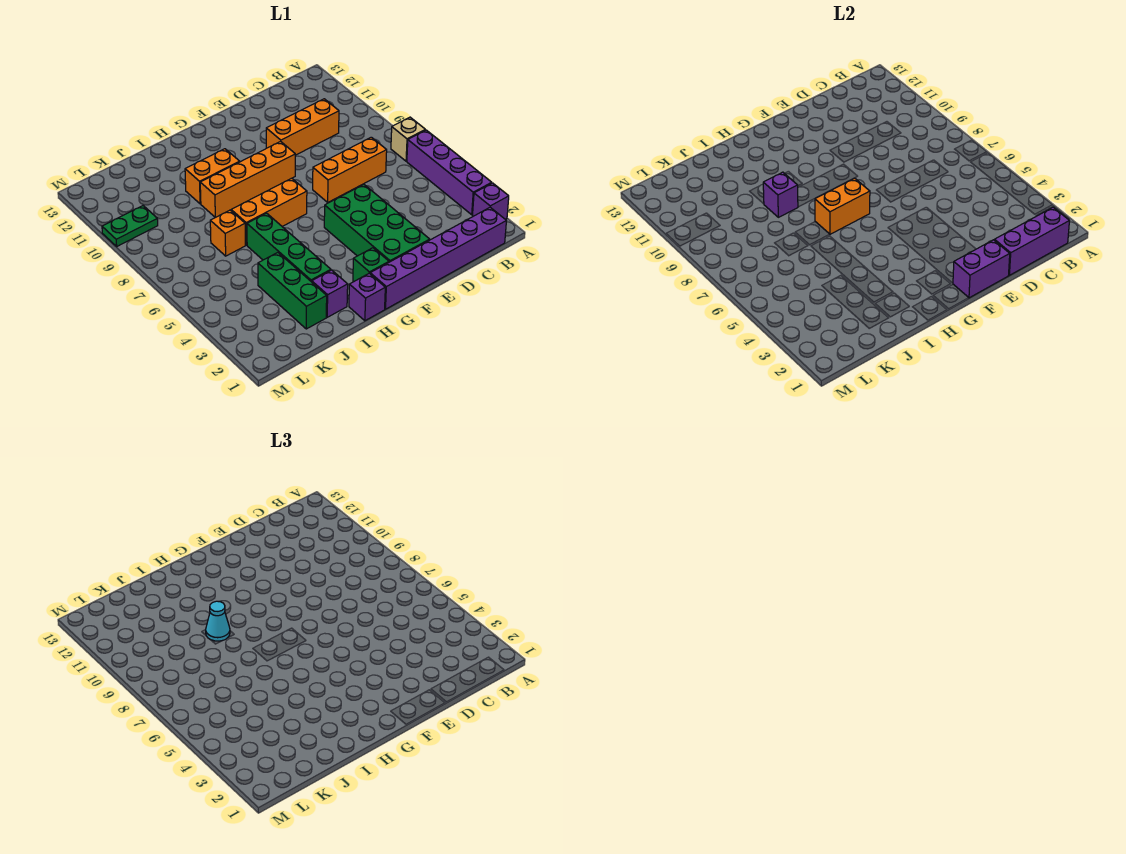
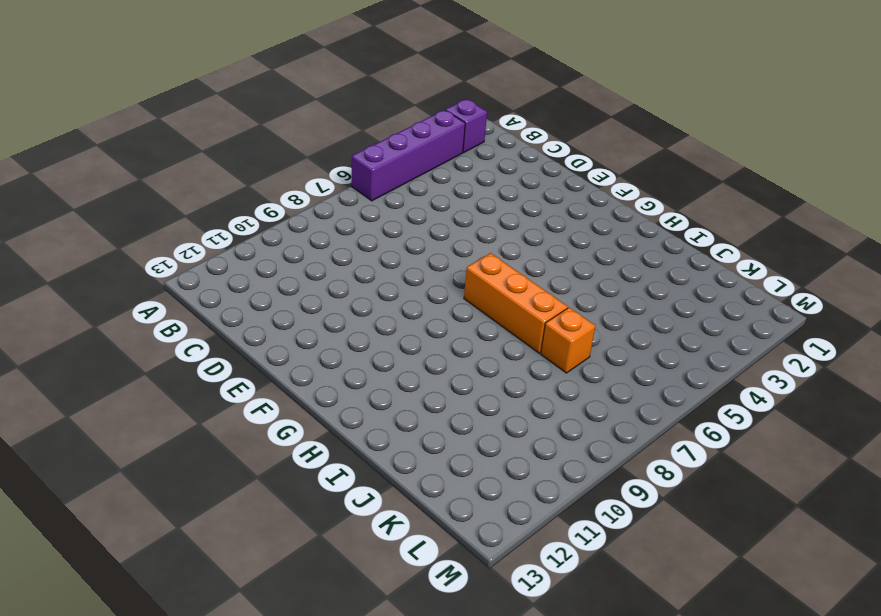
none -> tan 1x1 brick [391,117,425,161]
none -> purple 1x6 brick [370,207,506,309]
none -> orange 1x3 brick [313,137,387,202]

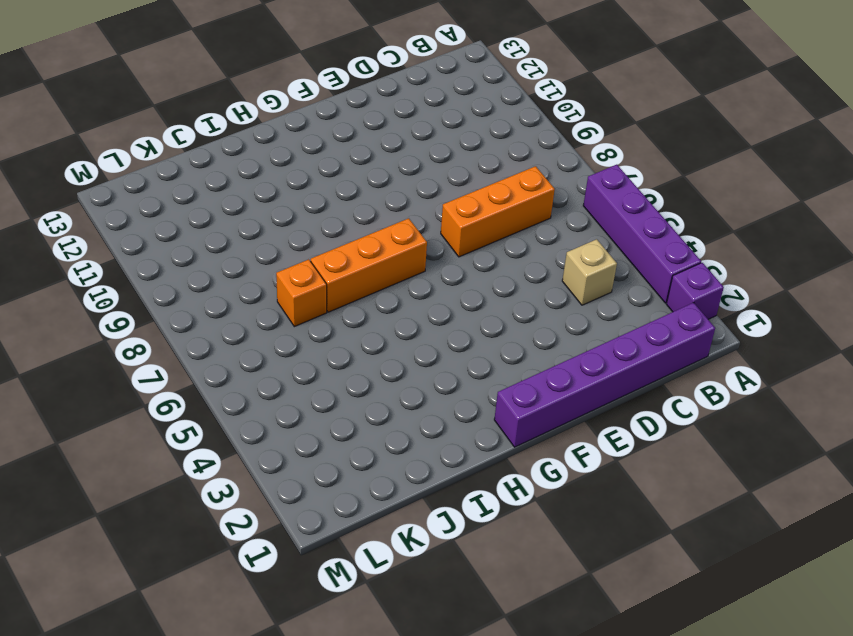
tan 1x1 brick [562,239,617,305] -> tan 1x1 brick moved to [391,117,425,161]
none -> orange 1x3 brick [266,99,339,155]
none -> green 2x4 brick [324,185,430,262]
none -> orange 1x4 brick [200,141,295,217]

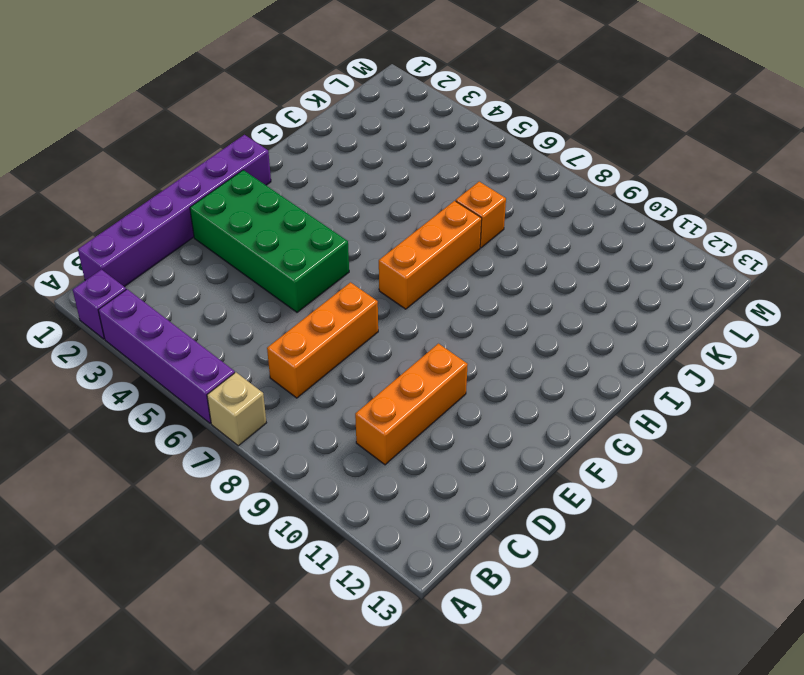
none -> orange 1x4 brick [200,141,295,217]
none -> green 1x1 brick [353,248,389,282]
none -> purple 1x1 brick [349,273,385,321]

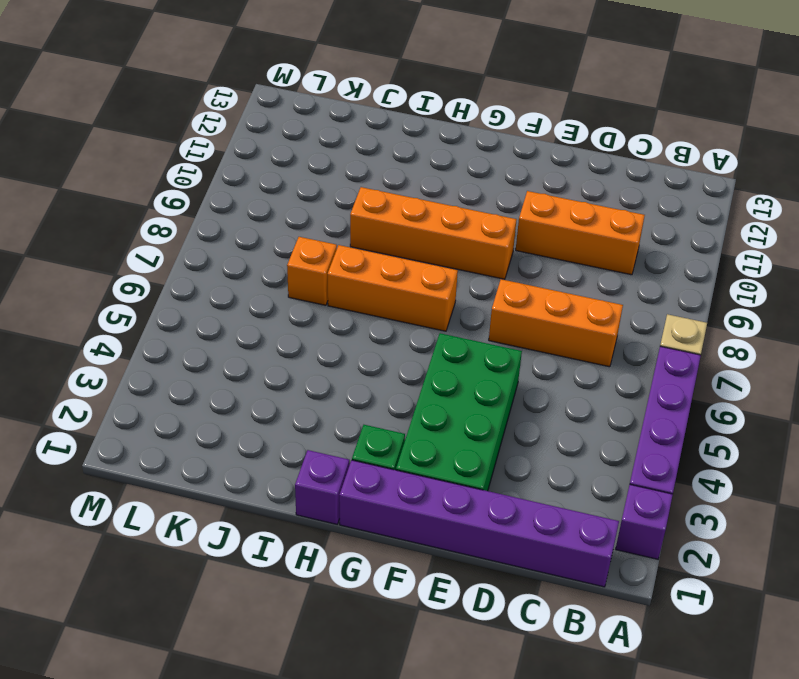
none -> orange 1x2 brick [185,149,240,204]
none -> purple 1x1 brick [312,270,348,317]
none -> green 1x4 brick [247,213,331,282]

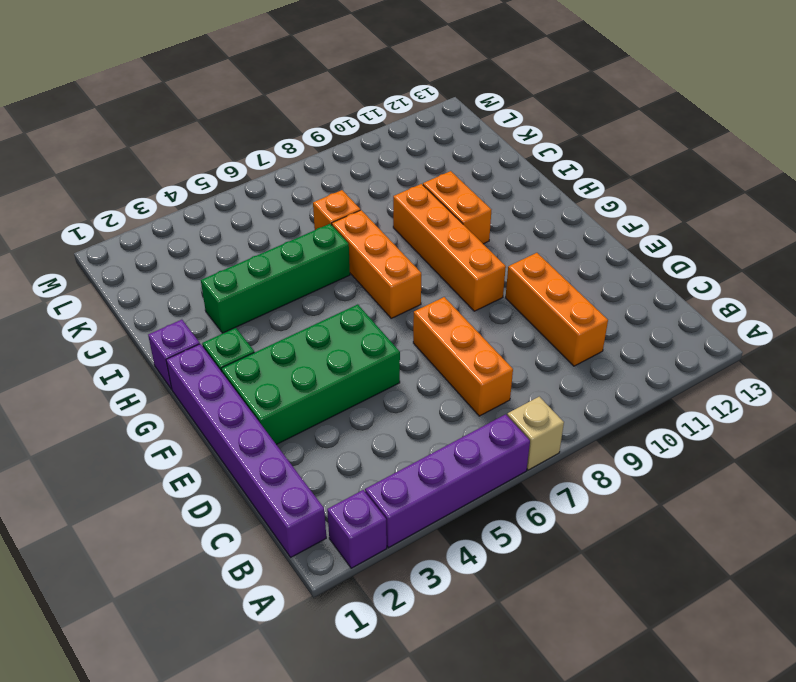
none -> purple 1x1 brick [312,270,348,317]
none -> green 1x3 brick [258,253,327,329]
none -> green 1x2 plate [102,206,158,246]

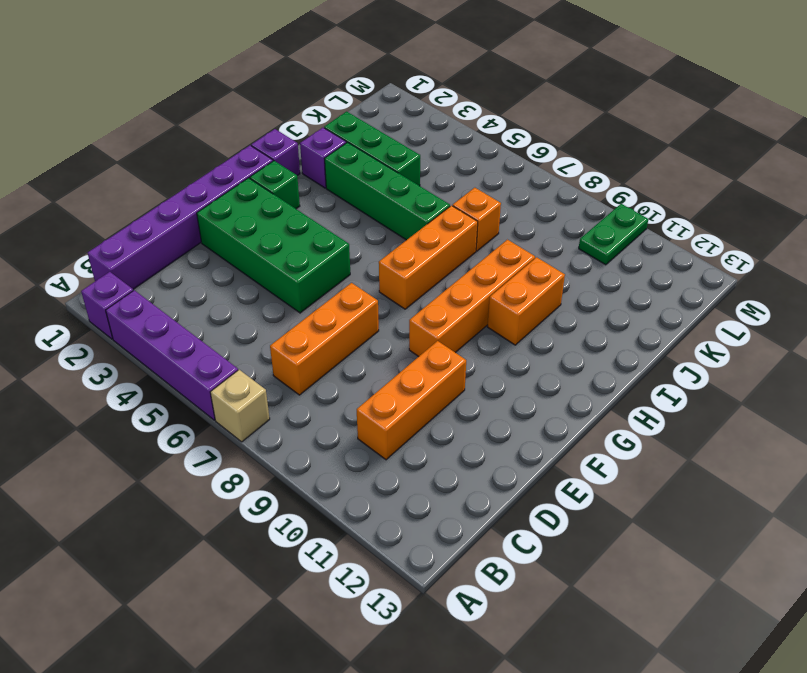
none -> purple 1x3 brick [994,207,1069,275]
none -> purple 1x2 brick [953,240,1010,298]
none -> orange 1x2 brick [815,178,870,234]

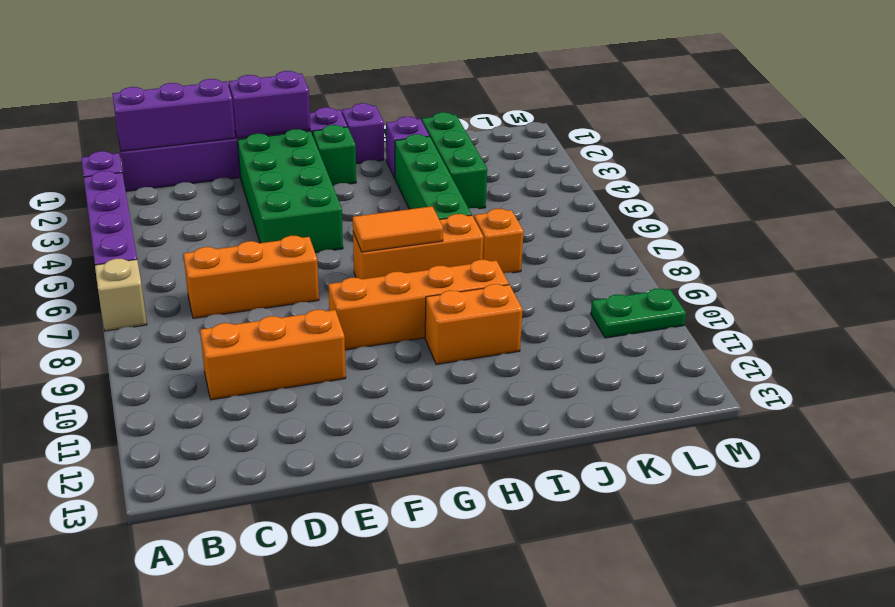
orange 1x2 tile [353,206,443,252] -> orange 1x2 brick [815,178,870,234]
none -> purple 1x1 brick [763,172,798,217]
none -> cyan 1x1 cone [206,601,230,641]

